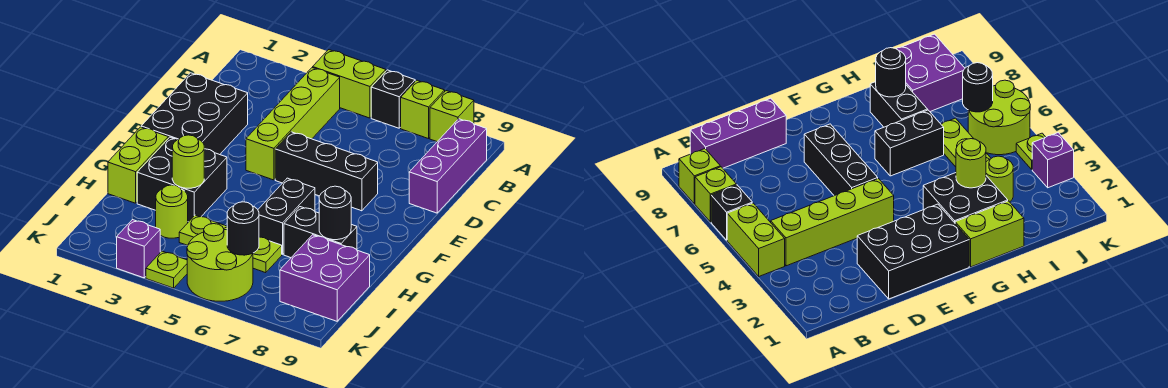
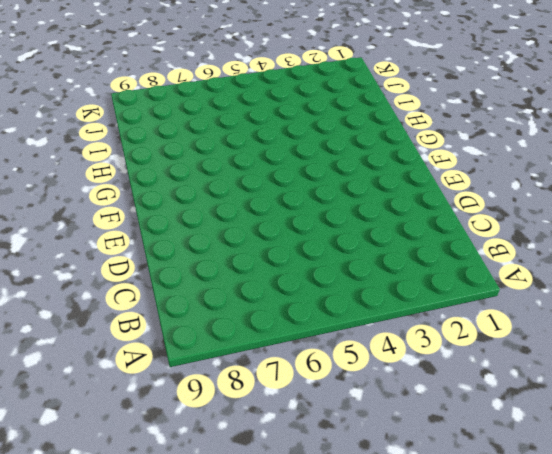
none -> lime 1x2 brick [313,50,386,118]
none -> black 1x1 brick [371,70,415,128]
none -> lime 1x1 brick [401,80,445,139]

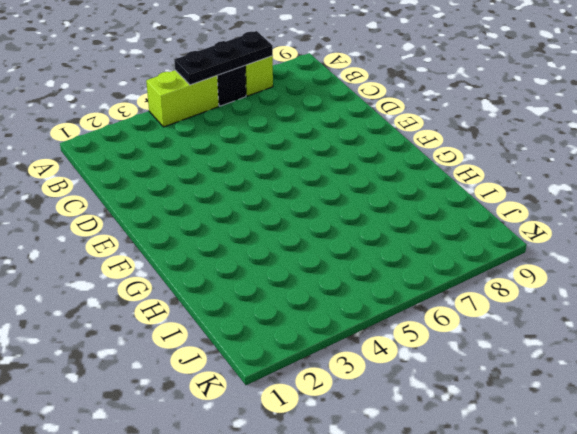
black 1x3 plate [174,31,273,85] -> none
none -> lime 1x1 brick [430,91,474,142]
none -> lime 1x4 brick [246,68,340,180]
none -> purple 1x3 brick [409,119,487,213]

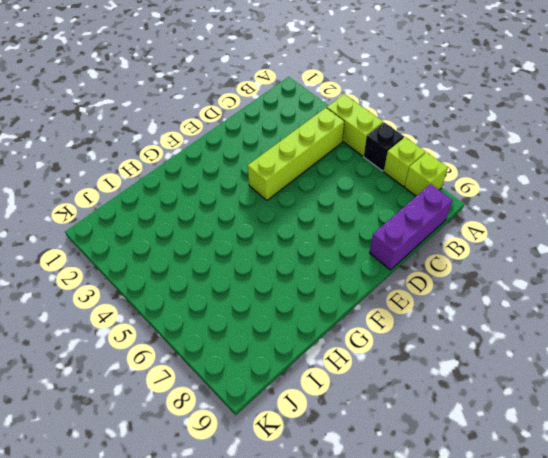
none -> black 2x3 brick [141,73,248,155]
none -> black 1x3 brick [275,132,378,211]
none -> lime 1x2 brick [108,127,168,203]

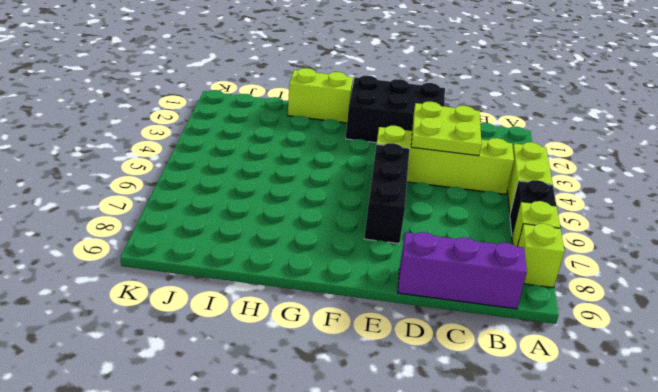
lime 2x2 plate [411,102,482,156] -> none
none -> black 2x2 brick [137,137,227,222]
none -> black 1x2 brick [258,178,315,255]
none -> black 1x2 brick [284,207,357,258]

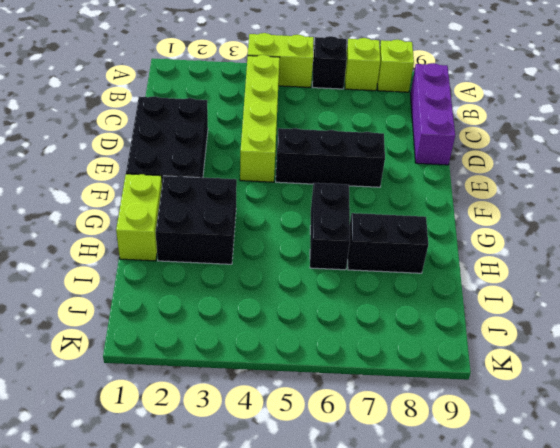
none -> lime 1x1 round brick [156,185,188,238]
none -> lime 1x3 plate [179,215,282,273]
none -> purple 2x2 brick [280,235,370,321]

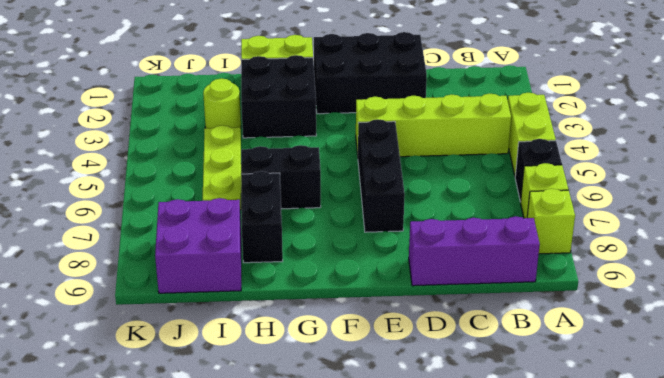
none -> lime 2x2 round brick [187,224,253,301]
none -> purple 1x1 brick [117,220,160,278]
none -> lime 1x1 plate [146,251,187,288]

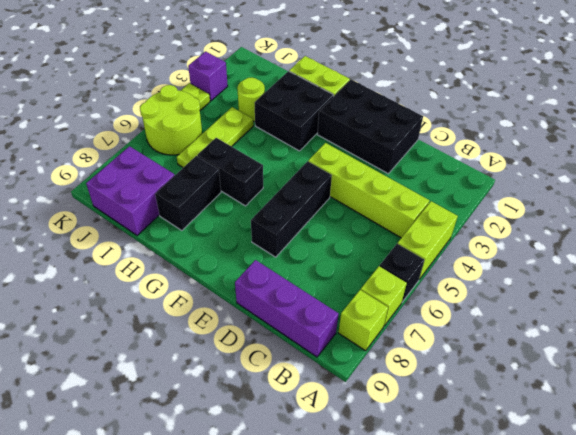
none -> lime 1x1 round brick [172,135,204,188]
none -> black 1x1 round brick [319,186,351,240]
none -> black 1x1 round brick [227,202,259,255]

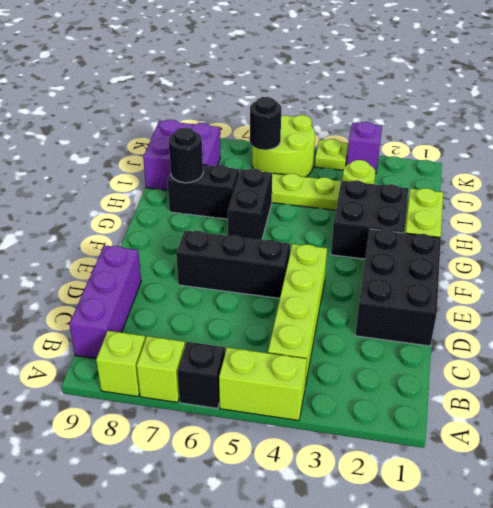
none -> lime 1x1 round brick [172,135,204,188]

